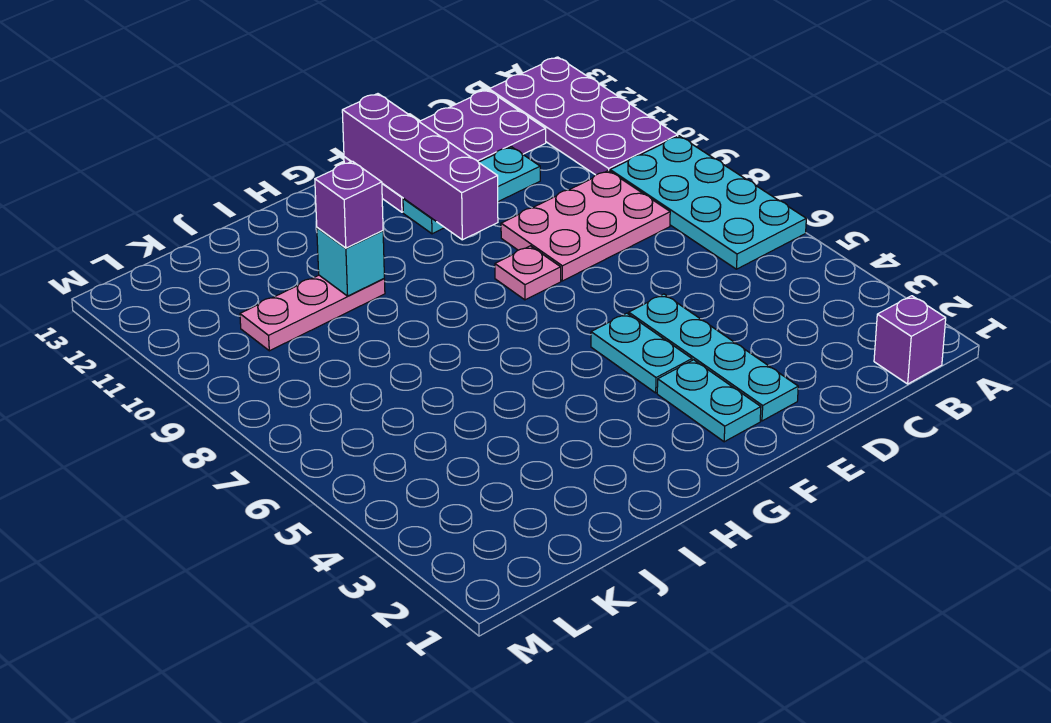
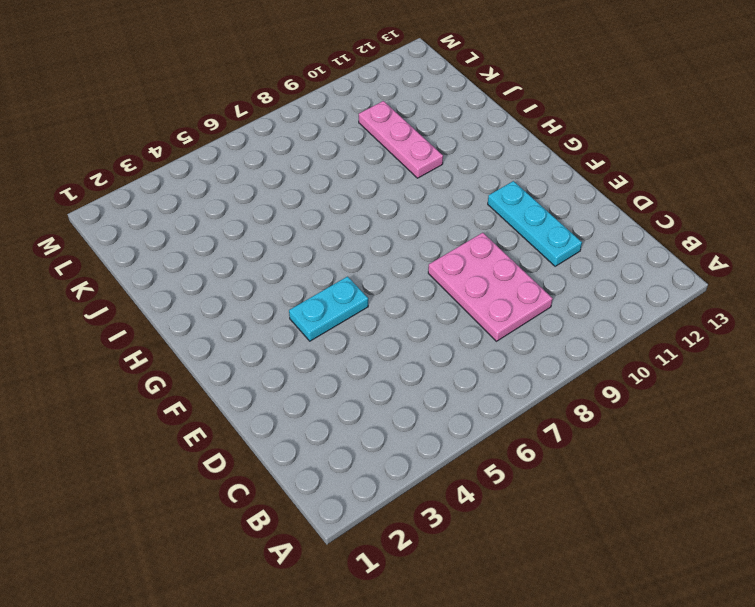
none -> cyan 2x4 plate [610,136,806,269]
none -> purple 2x4 plate [489,57,678,175]
none -> purple 1x1 brick [874,296,946,384]

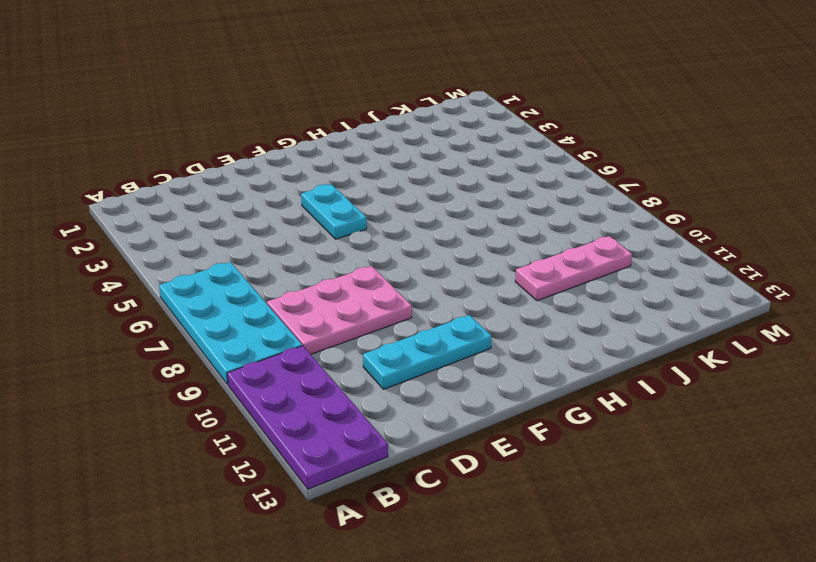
none -> purple 1x1 brick [874,296,946,384]
none -> purple 2x4 plate [344,90,546,212]
none -> cyan 1x4 plate [629,294,798,421]

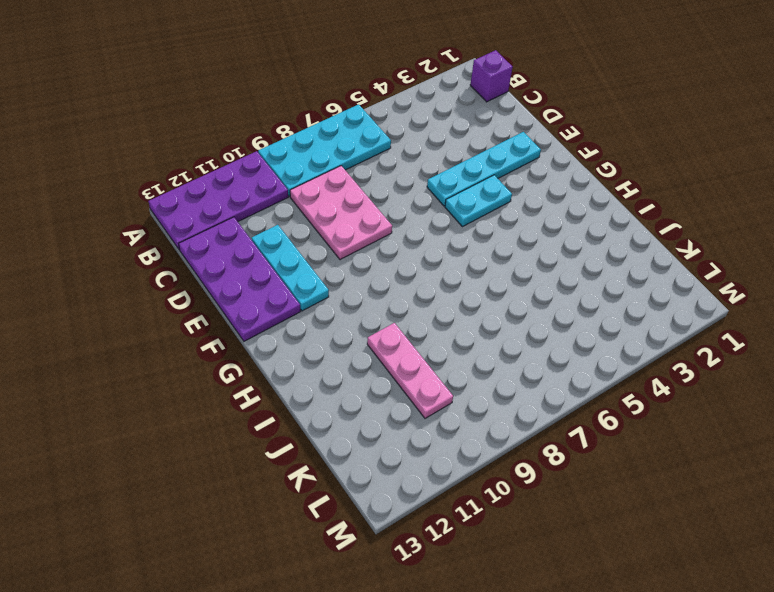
none -> cyan 1x2 plate [657,360,761,442]
none -> pink 1x1 plate [495,246,561,300]
none -> purple 1x4 brick [342,94,498,240]

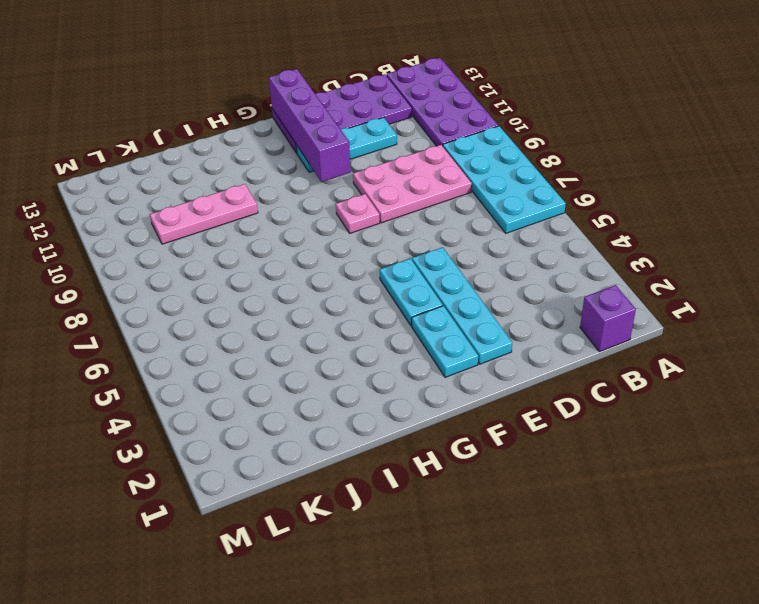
none -> cyan 1x1 brick [317,228,384,296]
none -> purple 1x1 brick [315,161,383,248]

